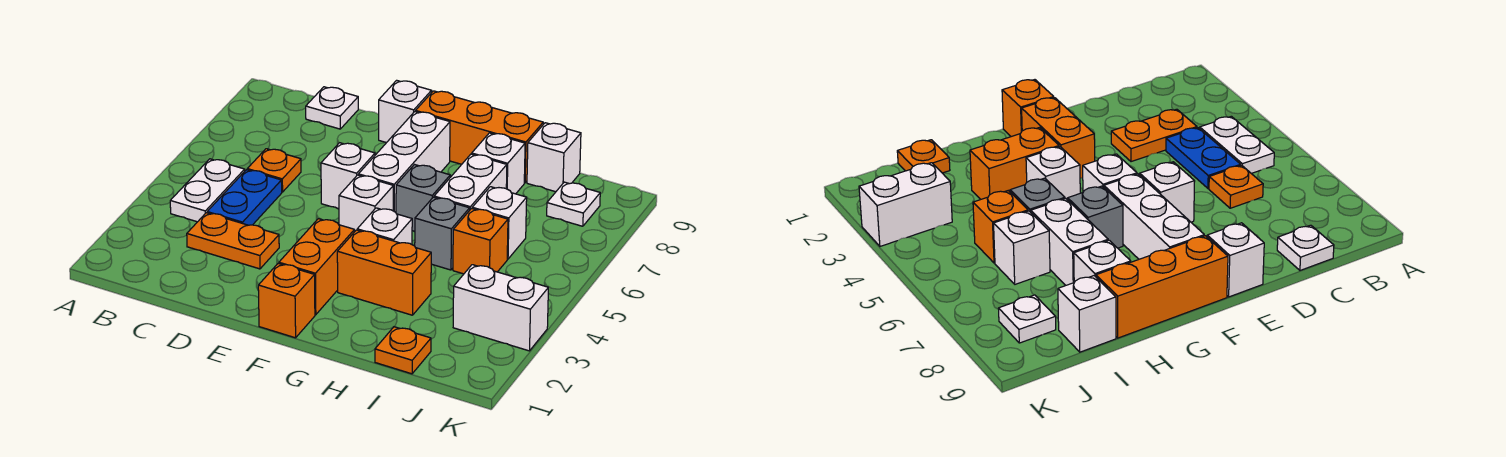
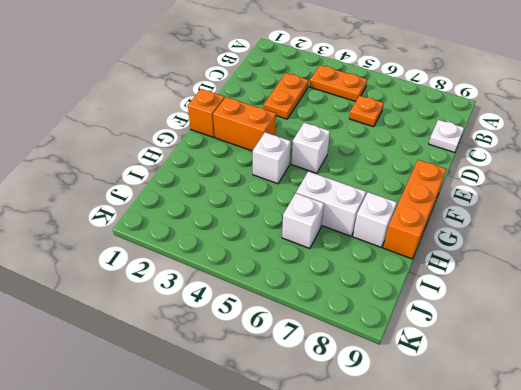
orange 1x2 plate [310,65,367,101] -> white 1x2 plate [170,159,245,222]
none -> blue 1x2 plate [207,170,282,225]
none -> white 1x1 brick [321,143,375,209]
none -> white 1x1 brick [379,80,432,143]

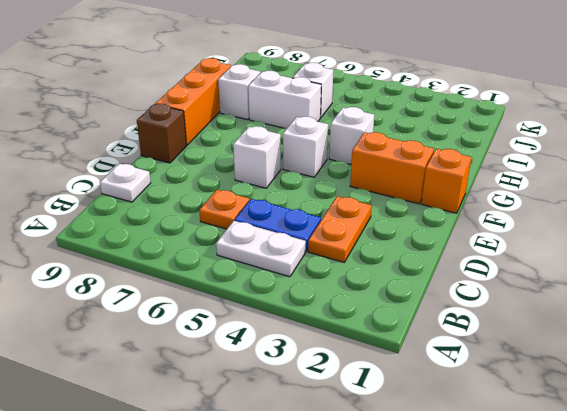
brown 1x1 brick [137,104,186,163] -> white 1x1 brick [379,80,432,143]
none -> white 1x3 brick [358,112,450,212]
none -> orange 1x2 brick [337,230,431,315]
none -> grey 1x1 brick [396,165,450,232]

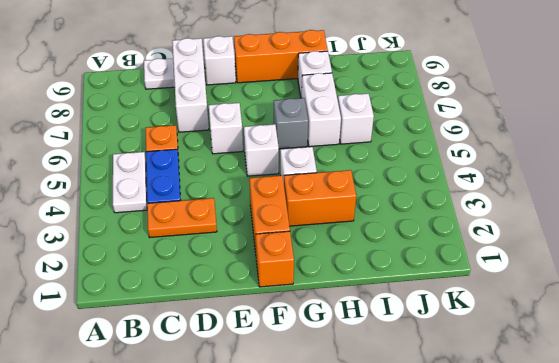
white 1x3 brick [172,38,209,132] -> white 1x3 brick moved to [358,112,450,212]
none -> grey 1x1 brick [415,197,470,270]
none -> orange 1x1 plate [375,327,431,374]
none -> orange 1x1 brick [453,208,508,274]

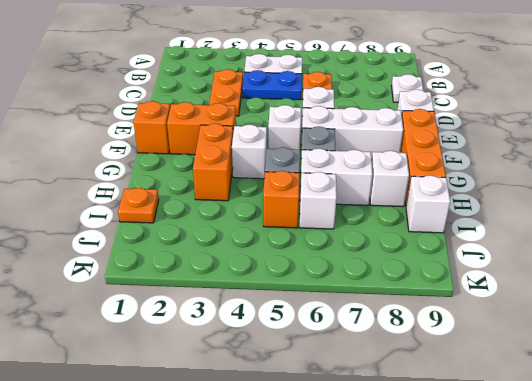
none -> white 1x2 brick [453,265,548,351]
none -> white 1x1 plate [547,182,600,226]

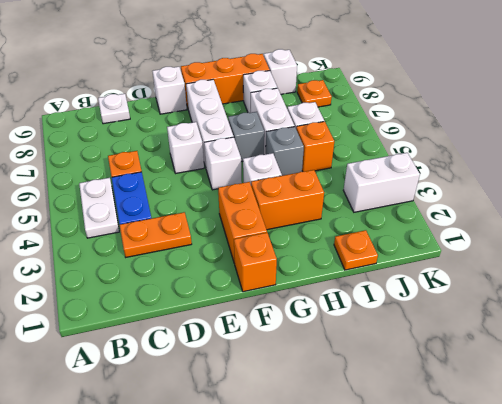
orange 1x1 plate [297,80,332,107] -> white 1x1 plate [547,182,600,226]

